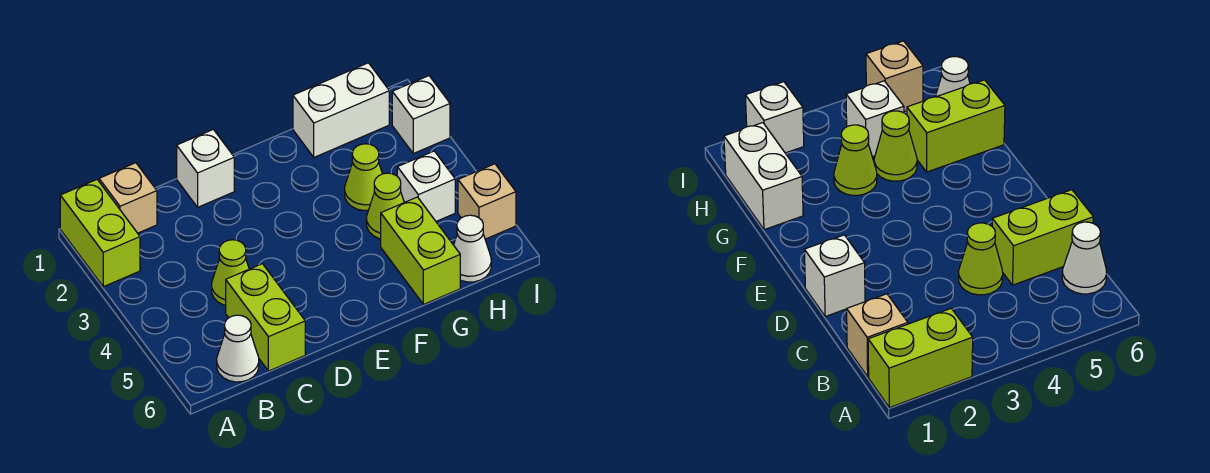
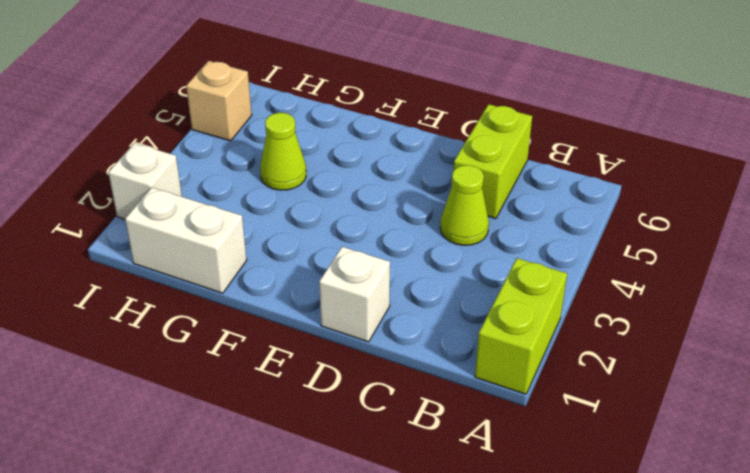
none -> tan 1x1 brick [99,163,157,233]
none -> white 1x1 cone [217,315,259,382]
none -> lime 1x1 cone [345,144,382,210]

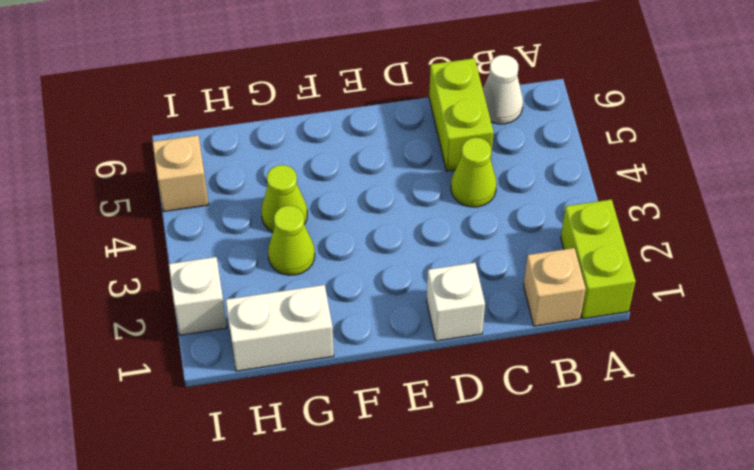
none -> lime 1x2 brick [381,197,460,304]
none -> white 1x1 brick [397,151,455,221]
none -> white 1x1 cone [454,215,491,282]

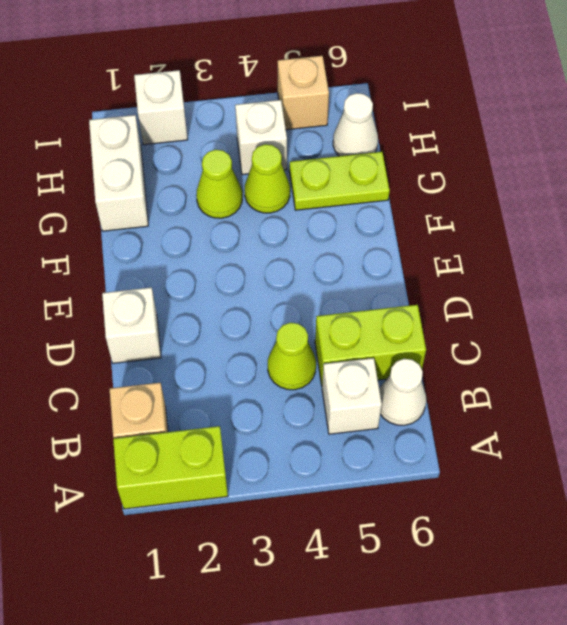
white 1x1 brick [322,358,382,434] -> none
lime 1x2 plate [289,152,390,210] -> lime 1x2 brick [381,197,460,304]

